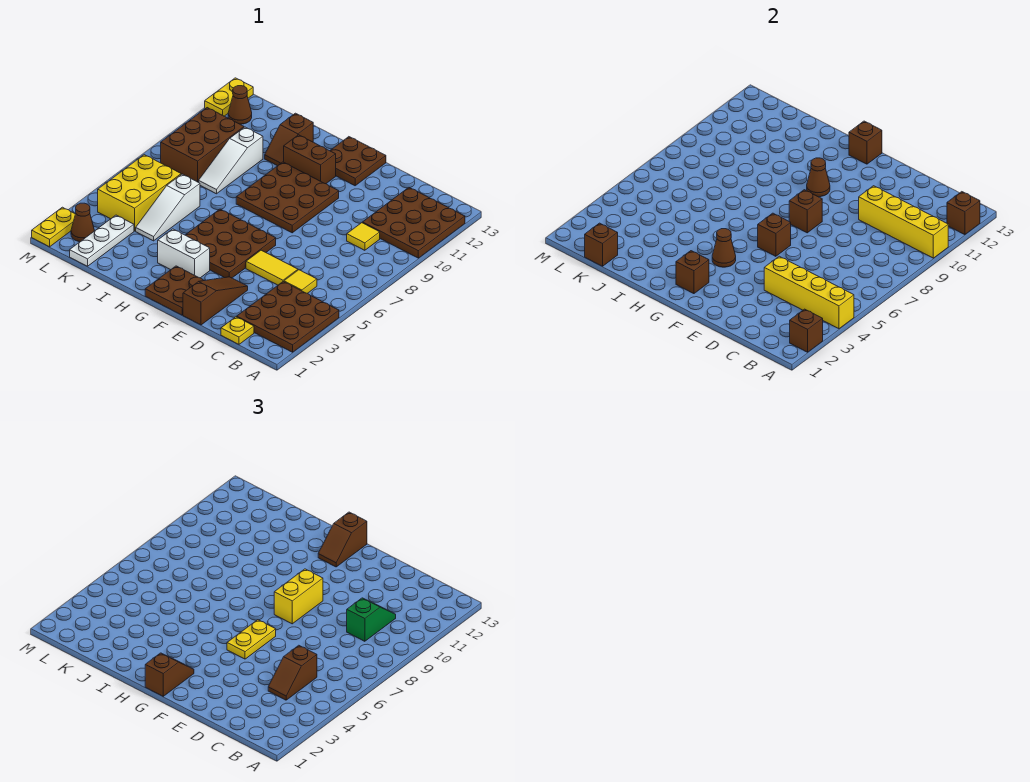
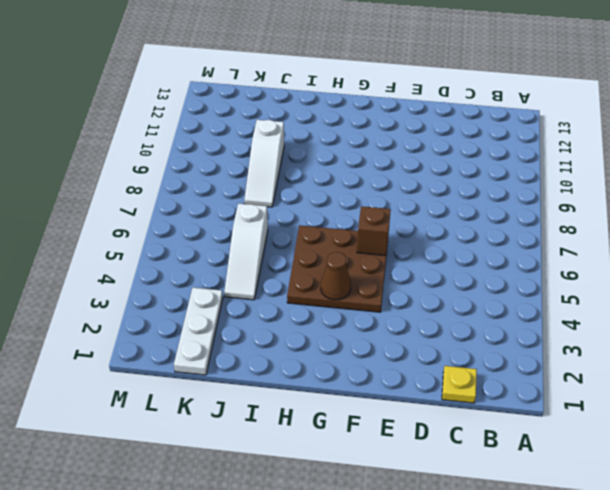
none -> brown 3x3 plate [237,282,339,352]
none -> brown 3x3 plate [363,188,465,258]
none -> yellow 1x1 tile [284,270,317,293]
none -> yellow 1x1 tile [347,223,380,250]

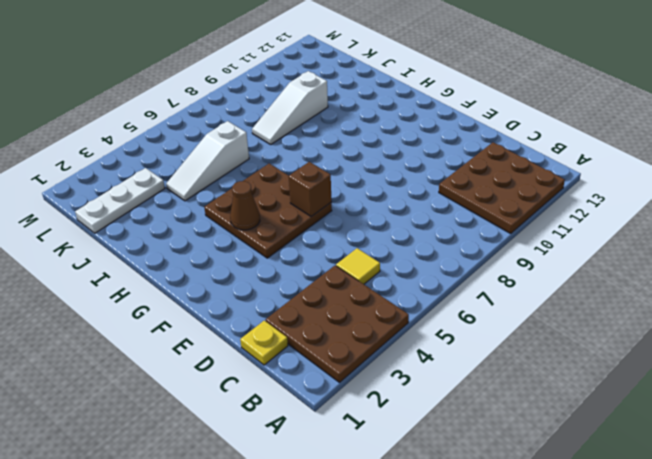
none -> yellow 1x1 tile [347,223,380,250]
none -> yellow 1x2 tile [246,250,298,285]
none -> brown 1x3 slope [183,277,248,325]
none -> brown 2x2 plate [145,266,204,315]

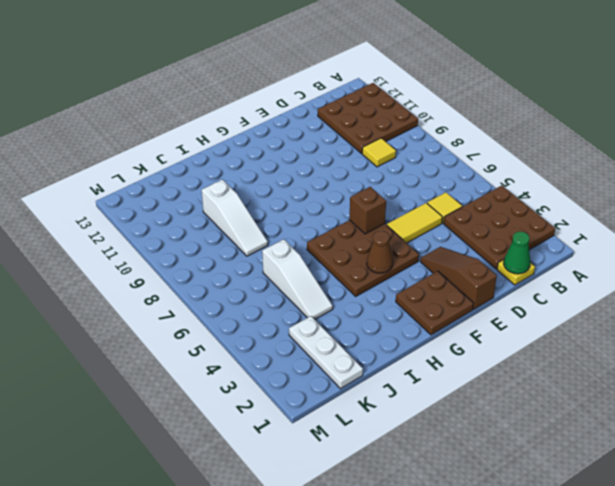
green 1x1 cone [504,231,530,274] -> none
none -> brown 3x3 plate [236,162,339,233]
none -> brown 2x2 plate [330,137,386,186]
none -> white 1x2 brick [158,229,210,278]
none -> brown 1x2 brick [284,135,336,184]

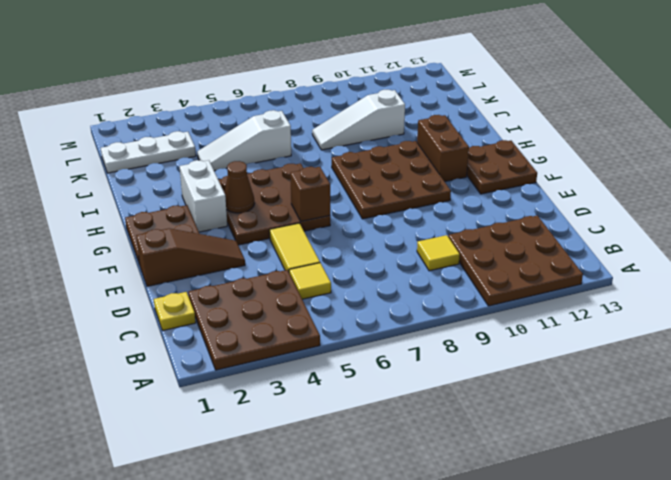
none -> brown 1x2 slope [265,113,313,166]
none -> yellow 2x3 brick [98,155,181,231]
none -> brown 2x3 brick [161,108,244,182]
none -> brown 1x1 cone [71,203,94,242]

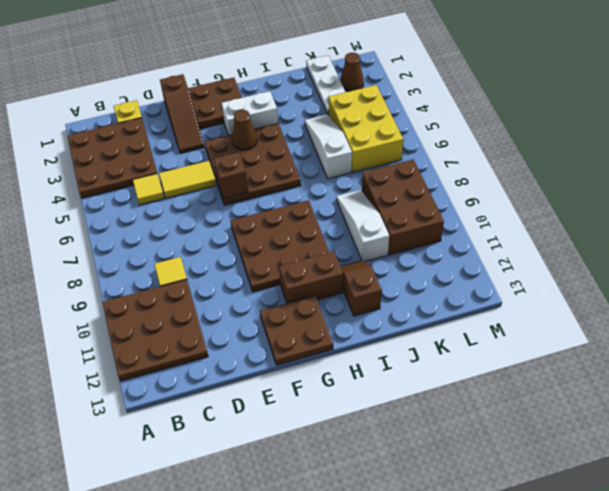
none -> brown 1x1 cone [228,86,252,124]
none -> yellow 1x2 plate [32,207,75,247]
none -> yellow 1x2 plate [205,78,253,116]
none -> brown 1x1 brick [790,309,823,352]

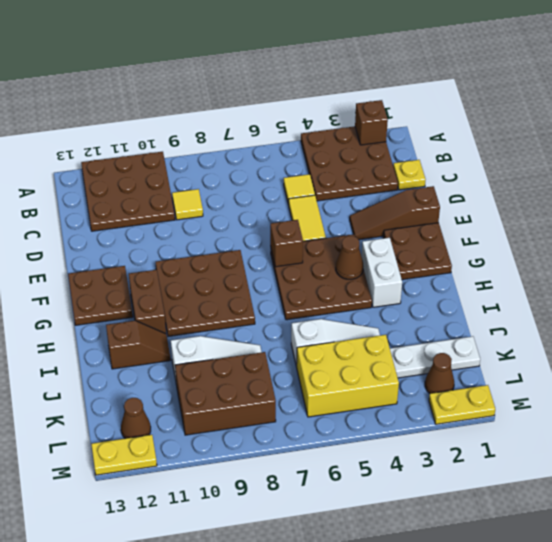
none -> yellow 1x4 brick [764,256,854,329]
none -> yellow 1x4 brick [859,186,948,258]
none -> brown 1x1 brick [947,192,980,235]
none -> brown 1x1 brick [789,190,822,233]

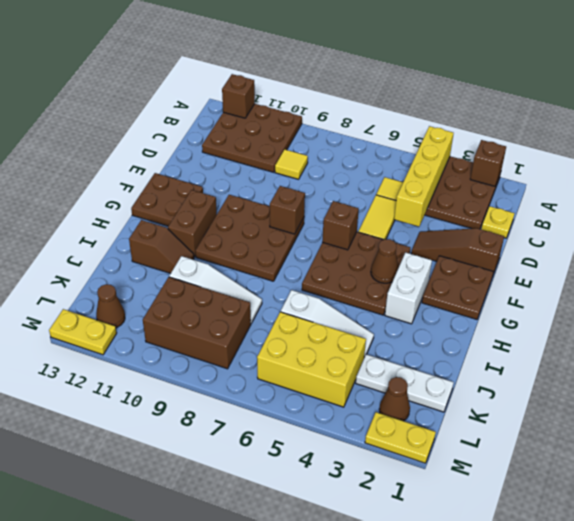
none -> yellow 1x4 brick [859,186,948,258]
none -> brown 1x1 brick [676,251,709,294]
none -> brown 1x1 cone [807,158,830,197]
none -> brown 1x1 brick [849,121,882,164]

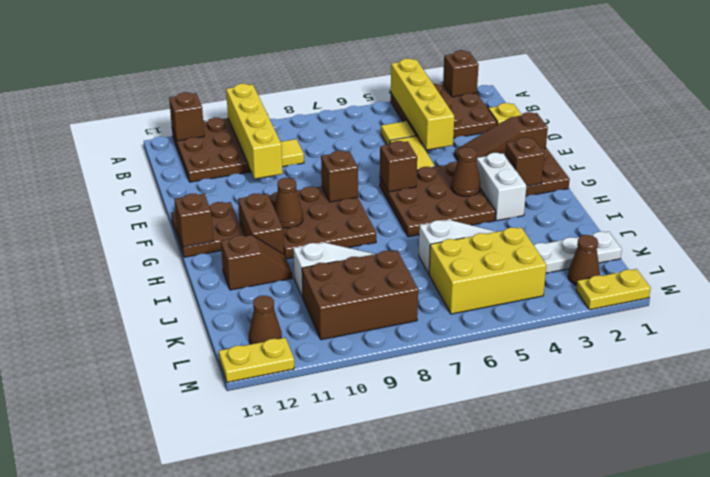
none -> brown 1x1 brick [585,223,618,266]
none -> brown 1x2 slope [268,645,317,700]
none -> green 1x2 slope [347,598,396,641]
none -> yellow 1x2 plate [227,620,276,659]

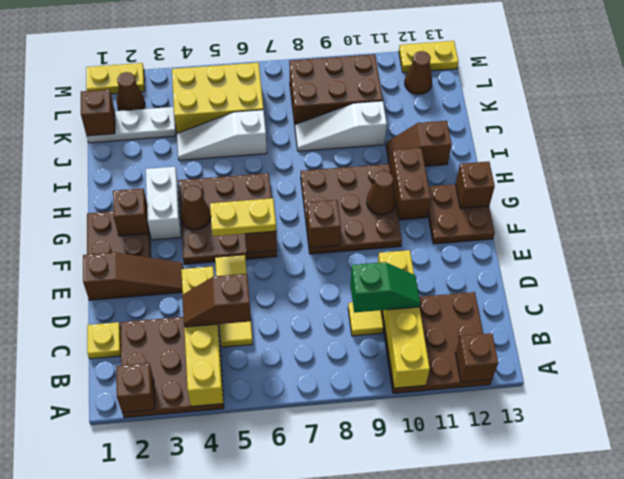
none -> yellow 1x2 brick [274,569,323,624]
none -> brown 1x2 slope [145,653,194,696]
none -> brown 1x2 slope [318,512,367,567]

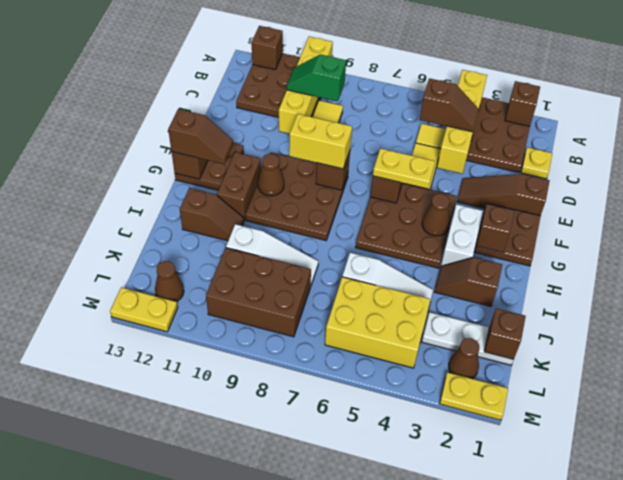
brown 1x2 slope [435,257,502,306] -> brown 1x2 slope moved to [145,653,194,696]

